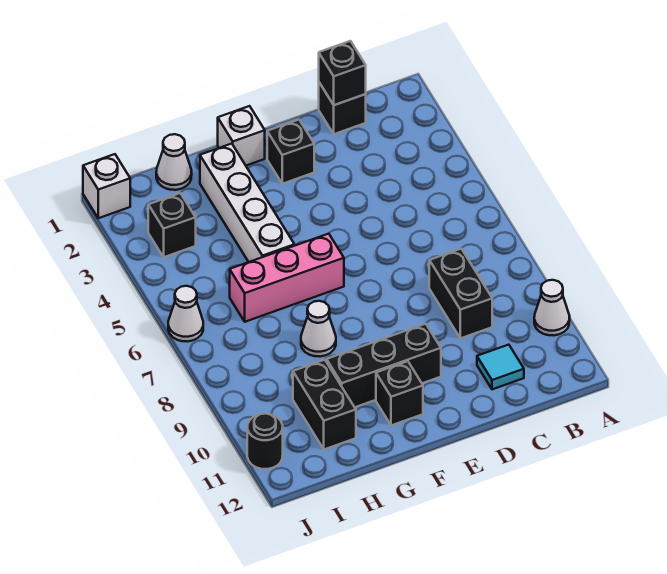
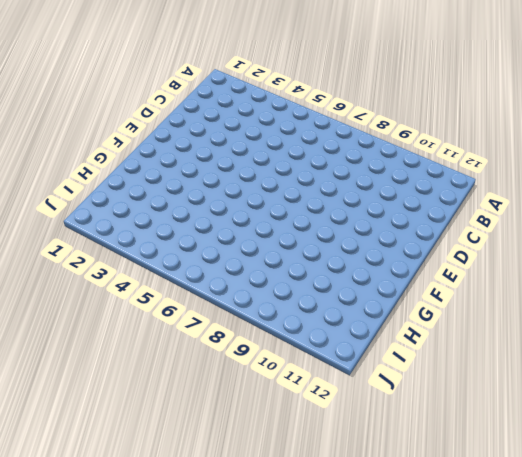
none -> white 1x1 cone [534,280,570,335]
none -> black 1x1 brick [319,83,366,134]
none -> black 1x2 brick [429,249,492,338]

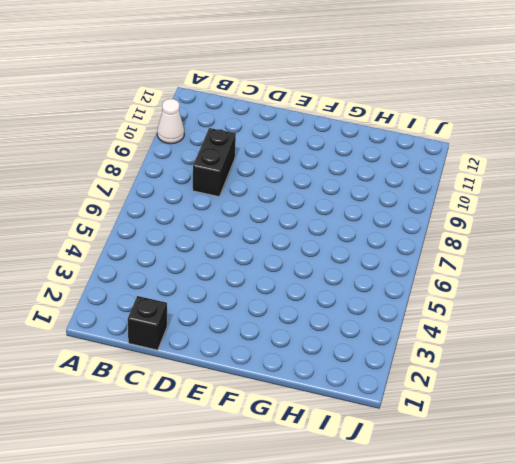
none -> cyan 1x1 tile [477,345,524,389]
none -> black 1x1 brick [267,120,314,184]
none -> black 1x3 brick [327,324,441,407]

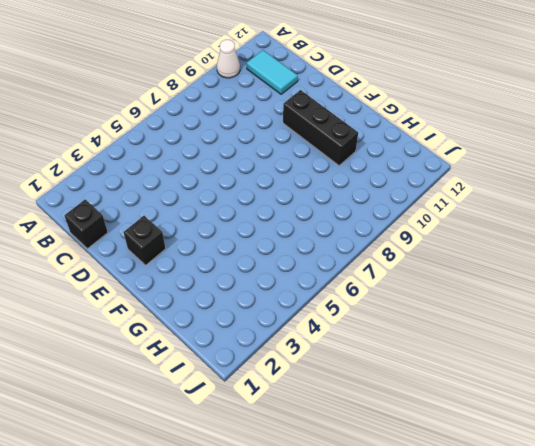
cyan 1x2 tile [247,50,298,94] -> cyan 1x1 tile [477,345,524,389]
none -> black 1x2 brick [429,249,492,338]
none -> white 1x1 brick [218,106,265,166]
none -> pink 1x3 brick [230,234,344,322]

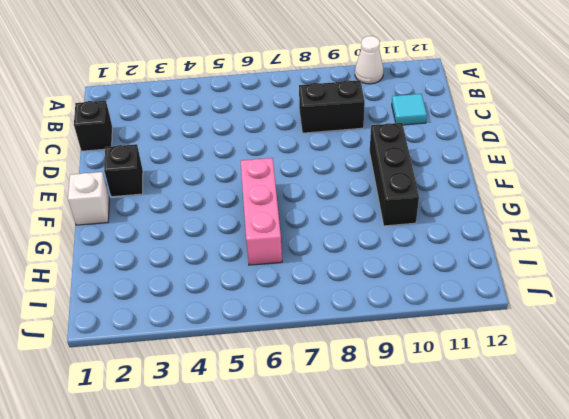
none -> black 1x1 brick [376,361,423,425]
none -> white 1x4 brick [200,144,294,262]
none -> white 1x1 cone [301,301,336,357]

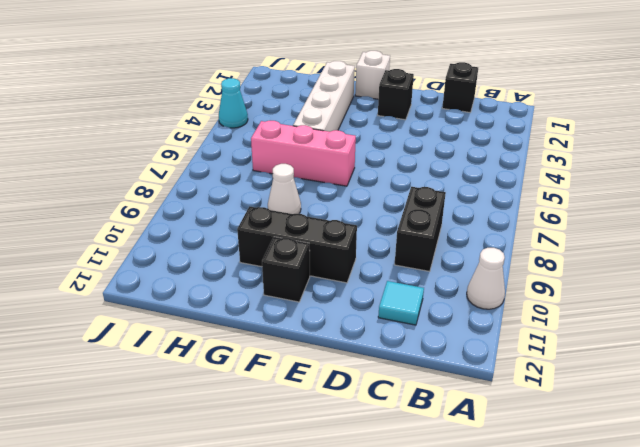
cyan 1x1 cone [219,78,248,128] -> none
none -> white 1x1 cone [156,134,192,190]
none -> black 1x2 brick [293,360,356,449]
none -> black 1x1 brick [148,193,196,257]

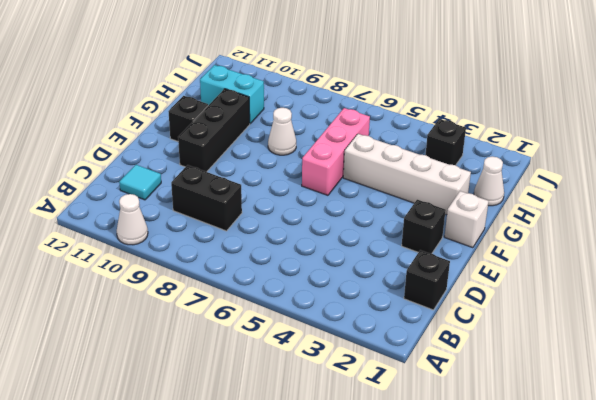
cyan 1x2 brick [200,65,264,124] -> black 1x2 brick [293,360,356,449]
none -> white 1x1 brick [83,154,130,218]
none -> white 1x1 cone [168,286,203,342]
none -> black 1x1 round brick [247,414,283,469]

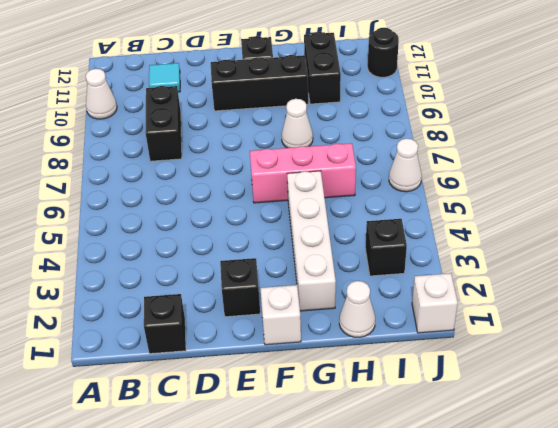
none -> black 1x1 brick [319,41,366,105]

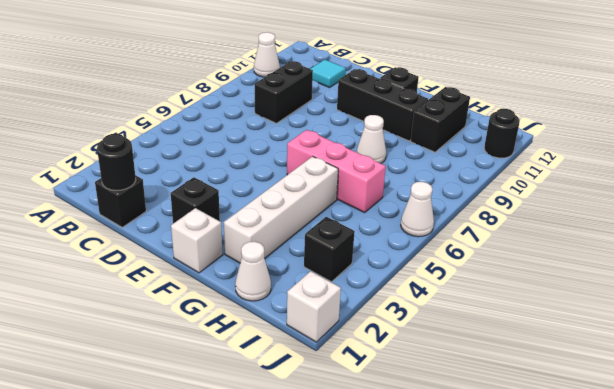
black 1x1 round brick [97,134,136,191] -> black 1x1 brick [319,41,366,105]

